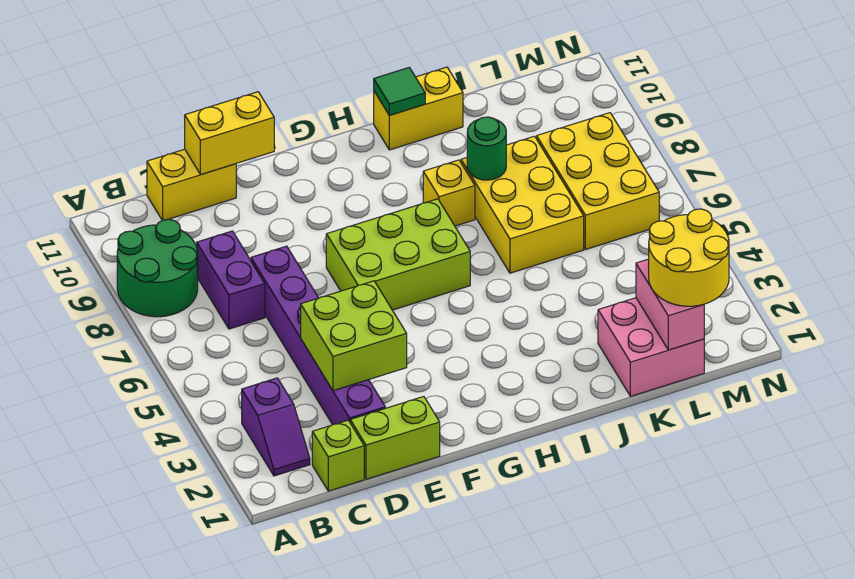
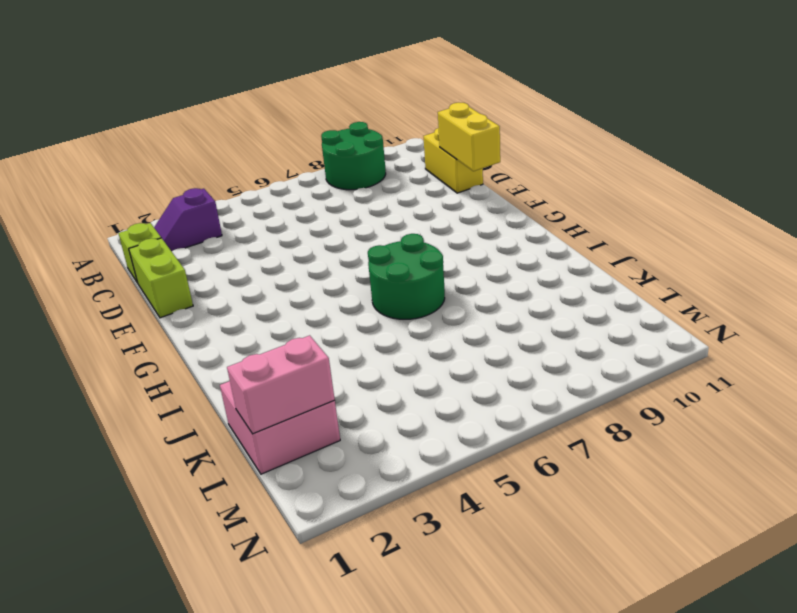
green 2x2 round brick [368,234,445,319] -> lime 2x3 brick [326,199,470,310]
none -> purple 1x2 brick [197,231,265,329]
none -> purple 1x6 brick [251,246,385,425]
none -> yellow 1x1 brick [423,160,475,226]

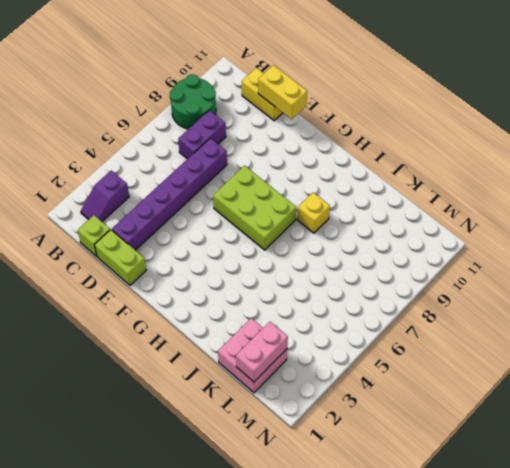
none -> yellow 1x2 brick [374,67,463,150]
none -> yellow 2x3 brick [461,136,584,273]
none -> yellow 2x3 brick [537,113,659,249]

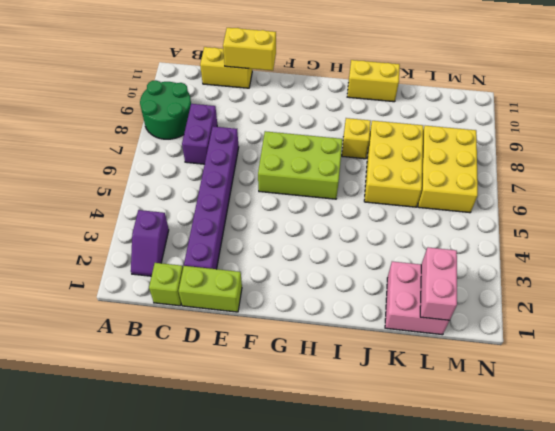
none -> lime 2x2 brick [301,281,407,391]
none -> green 1x1 tile [374,67,425,115]
none -> green 1x1 round brick [467,117,506,180]

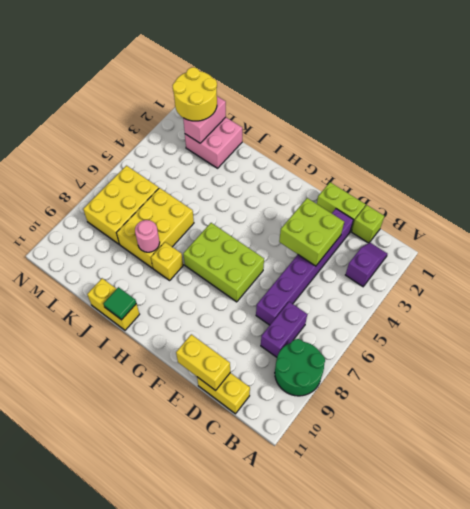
pink 1x1 round brick [135,220,160,252] -> green 1x1 round brick [467,117,506,180]

